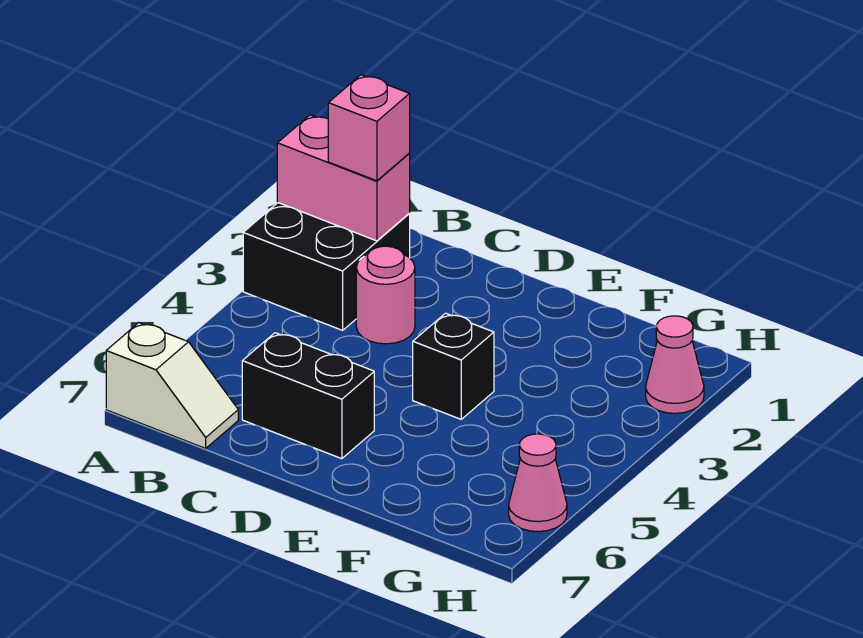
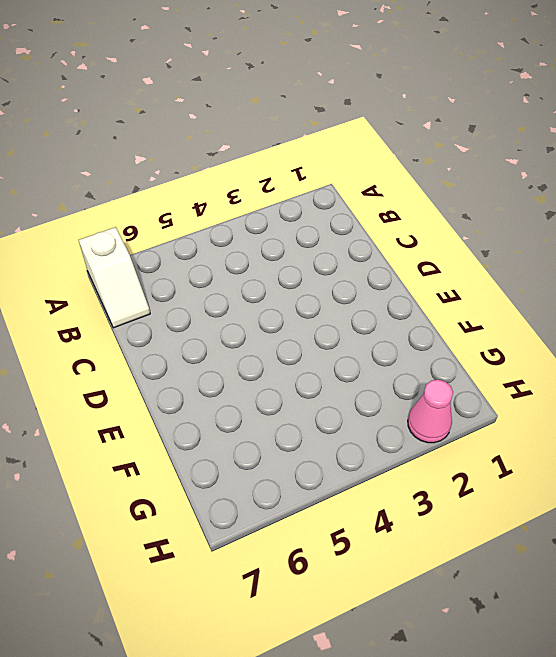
none -> black 2x2 brick [243,203,410,330]
none -> pink 1x1 round brick [356,246,415,344]

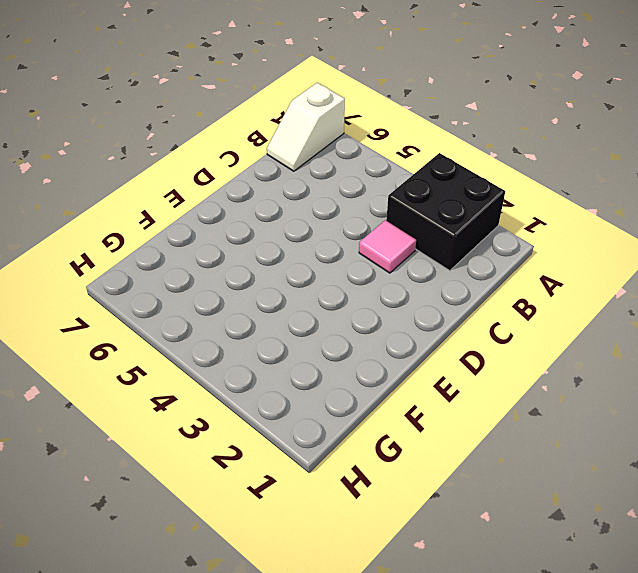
pink 1x1 tile [359,220,416,273] -> pink 1x1 round brick [356,246,415,344]
none -> black 1x2 brick [242,333,374,459]
none -> black 1x1 brick [413,313,494,419]

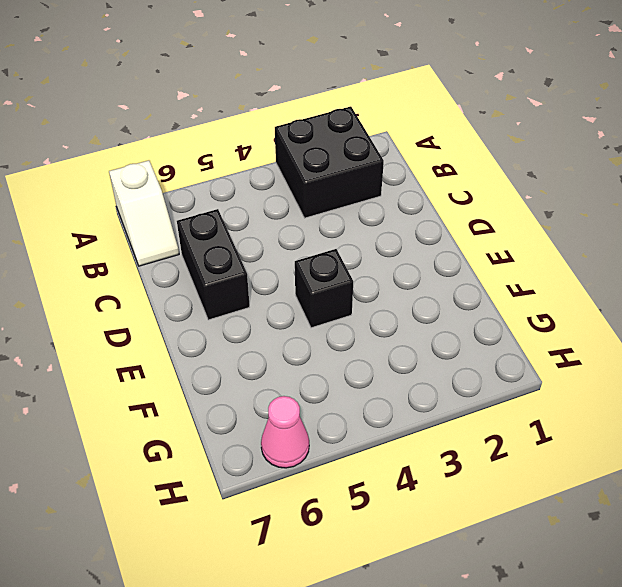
none -> pink 1x1 round brick [356,246,415,344]
none -> pink 1x1 cone [646,316,704,413]

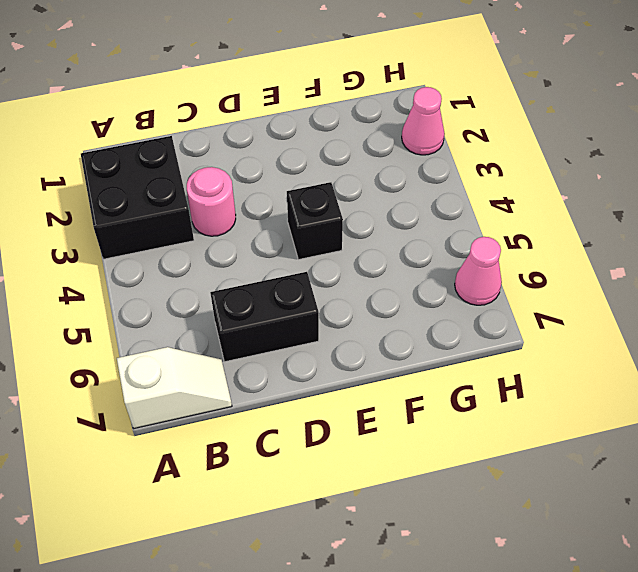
none -> pink 1x2 brick [277,115,410,241]
none -> pink 1x1 brick [328,75,410,181]

